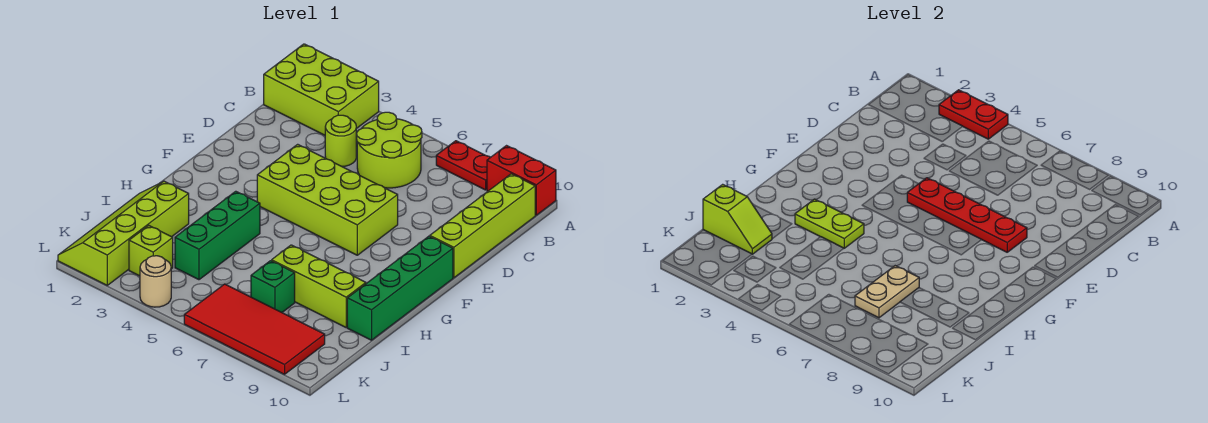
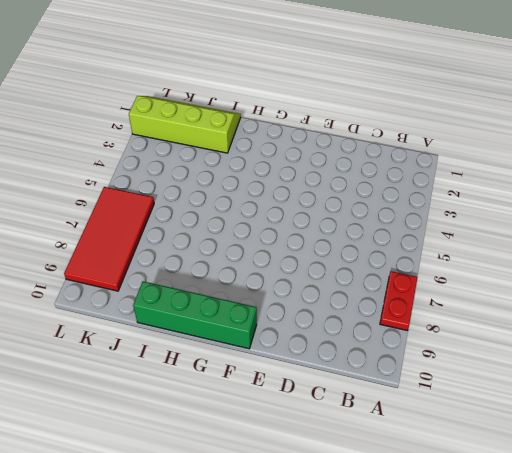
none -> lime 2x3 brick [264,44,379,135]
none -> red 1x2 brick [487,146,556,215]
none -> lime 2x2 round brick [357,112,422,188]

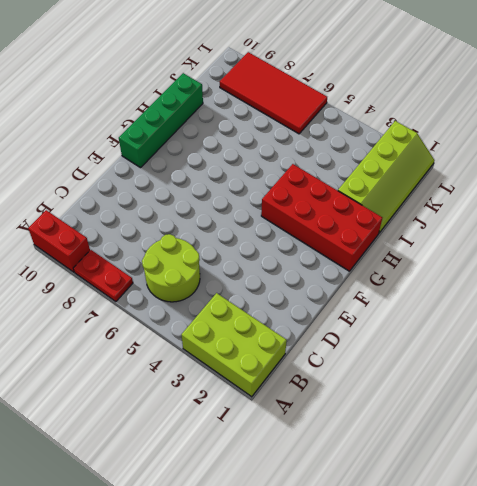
red 2x4 brick [261,164,382,271] -> green 1x3 brick [175,191,260,280]
none -> lime 1x4 brick [430,174,535,278]
none -> lime 1x1 round brick [325,115,356,167]
none -> lime 2x4 brick [257,144,398,255]

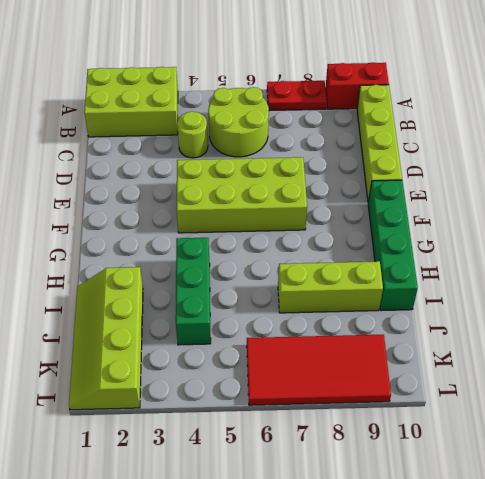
none -> green 1x1 brick [251,261,295,312]
none -> lime 1x1 brick [129,225,173,276]
none -> tan 1x1 round brick [140,256,171,307]

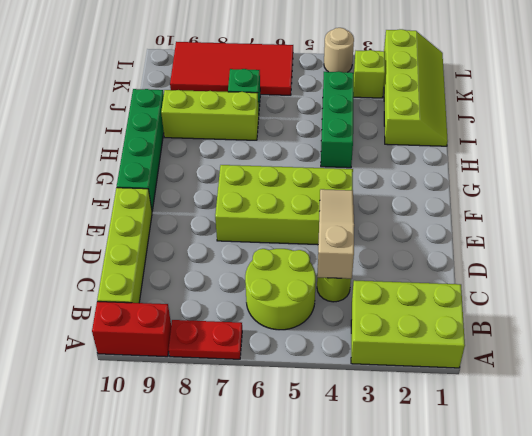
tan 1x3 slope [317,189,354,279] -> none
none -> red 1x2 plate [939,90,1008,139]
none -> red 1x4 plate [907,178,1027,252]
none -> lime 1x2 plate [795,199,864,248]

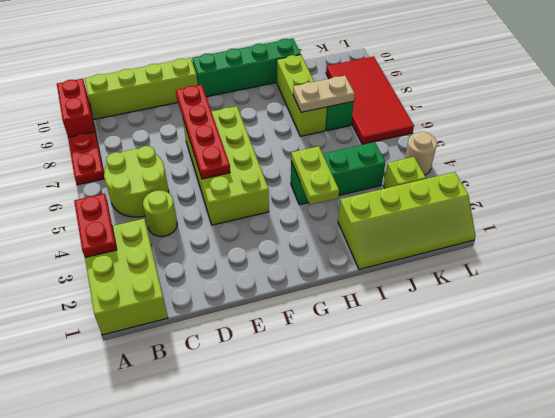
none -> lime 1x2 slope [703,184,772,254]

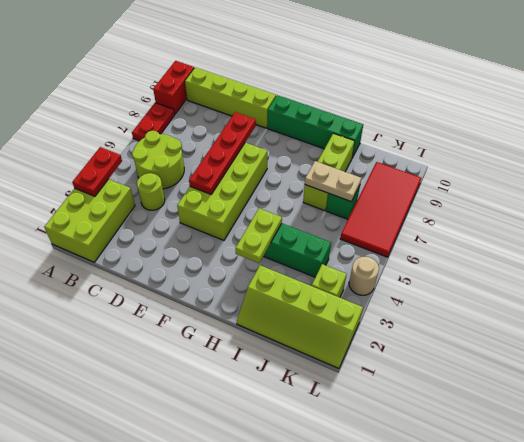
none -> lime 1x2 slope [703,184,772,254]

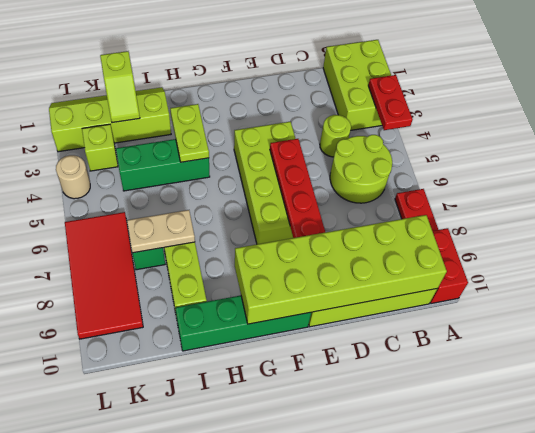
lime 2x6 brick [235,215,447,324] -> none

